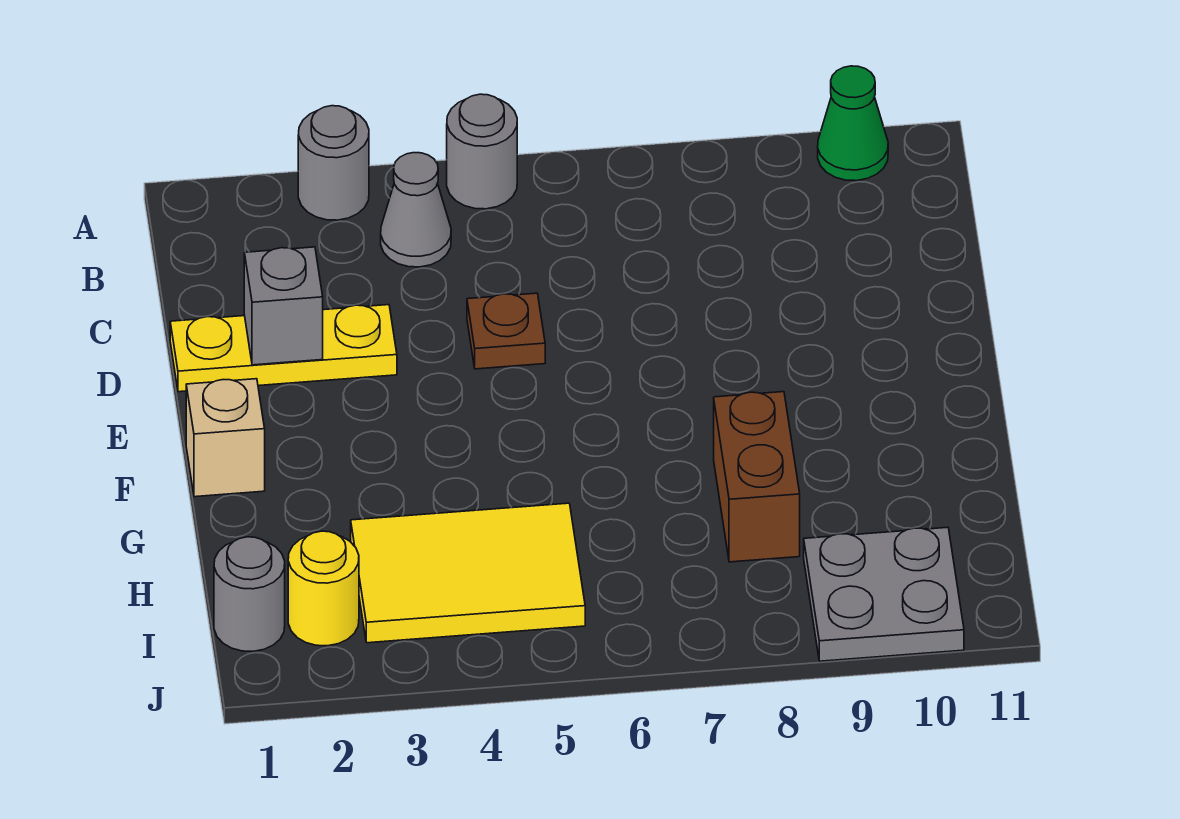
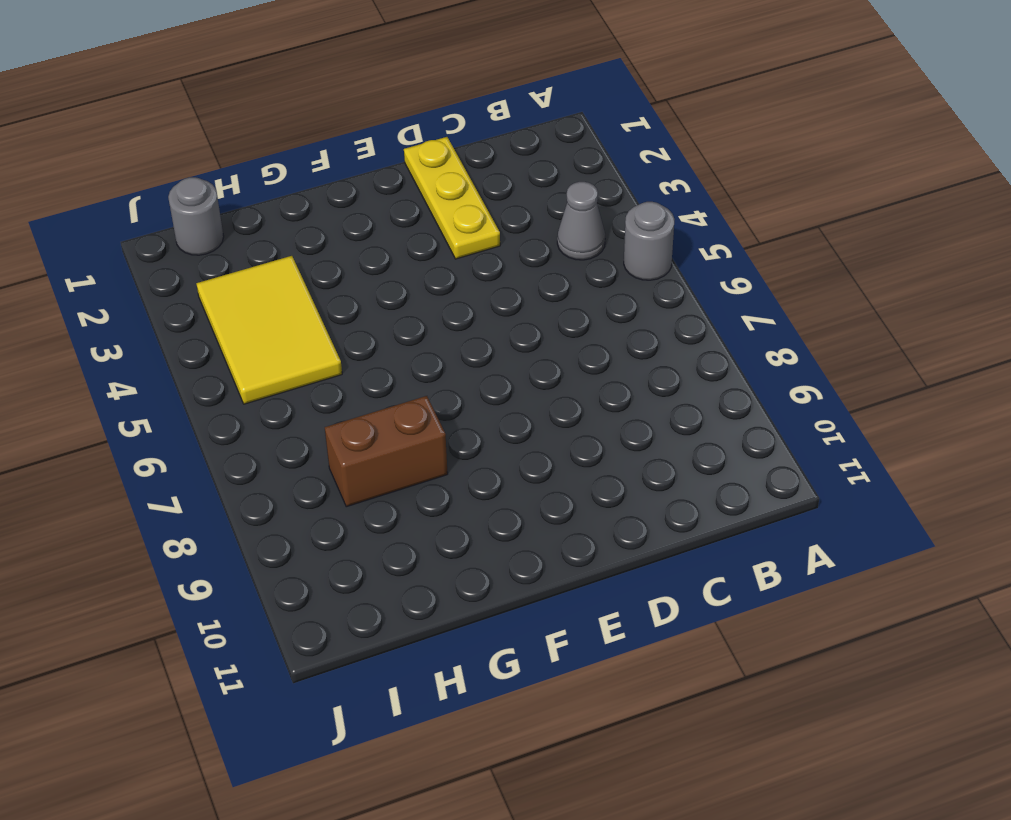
none -> grey 1x1 round brick [298,106,369,220]
none -> green 1x1 cone [818,66,888,181]
none -> brown 1x1 plate [467,293,545,369]

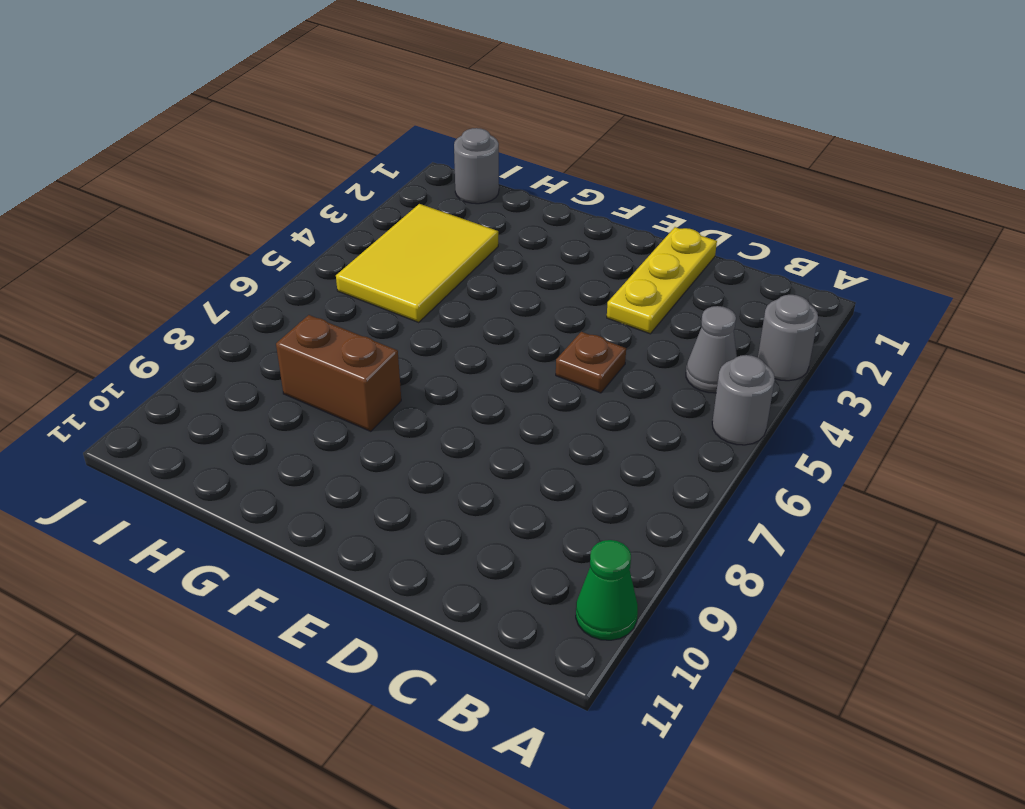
none -> tan 1x1 brick [186,379,265,497]
none -> yellow 1x1 round brick [288,531,359,646]
none -> grey 2x2 plate [804,527,964,661]

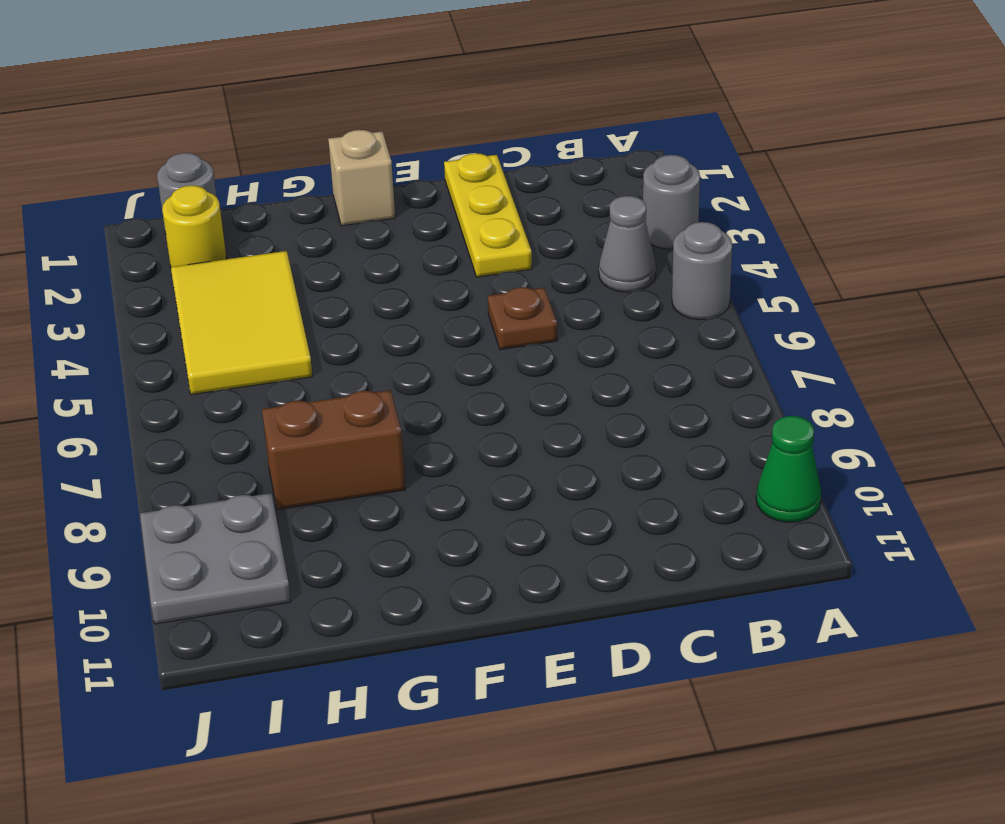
none -> grey 1x1 brick [244,247,323,365]

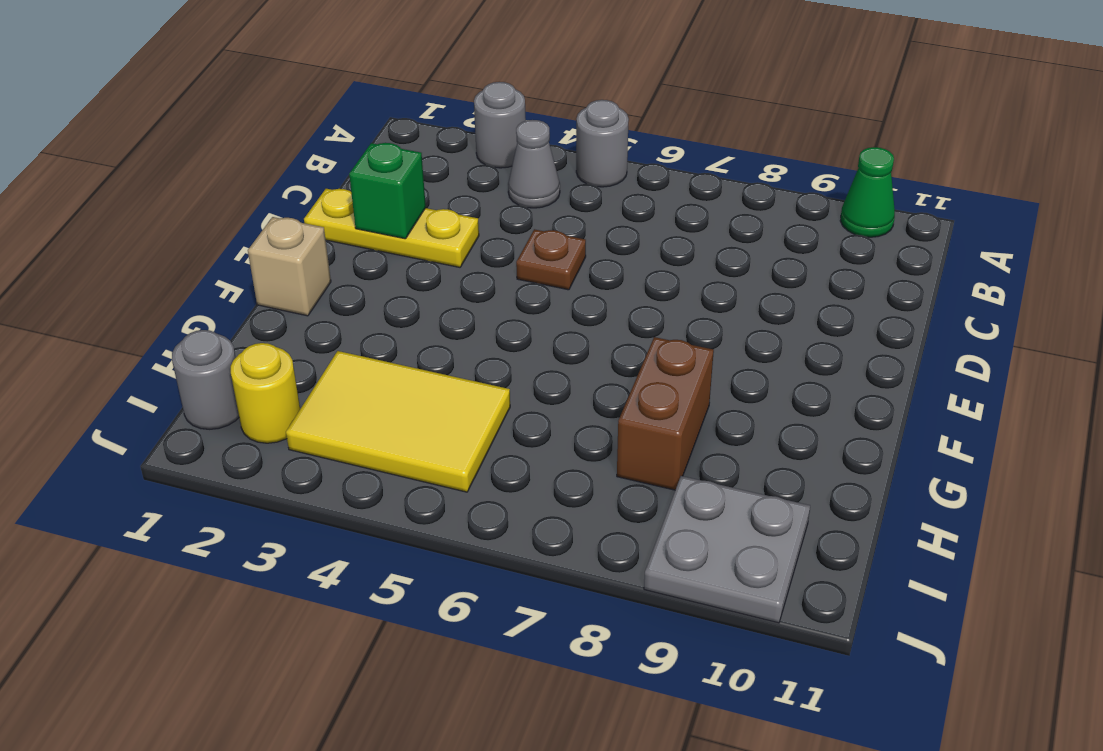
green 1x1 brick [349,143,426,239] -> grey 1x1 brick [244,247,323,365]

